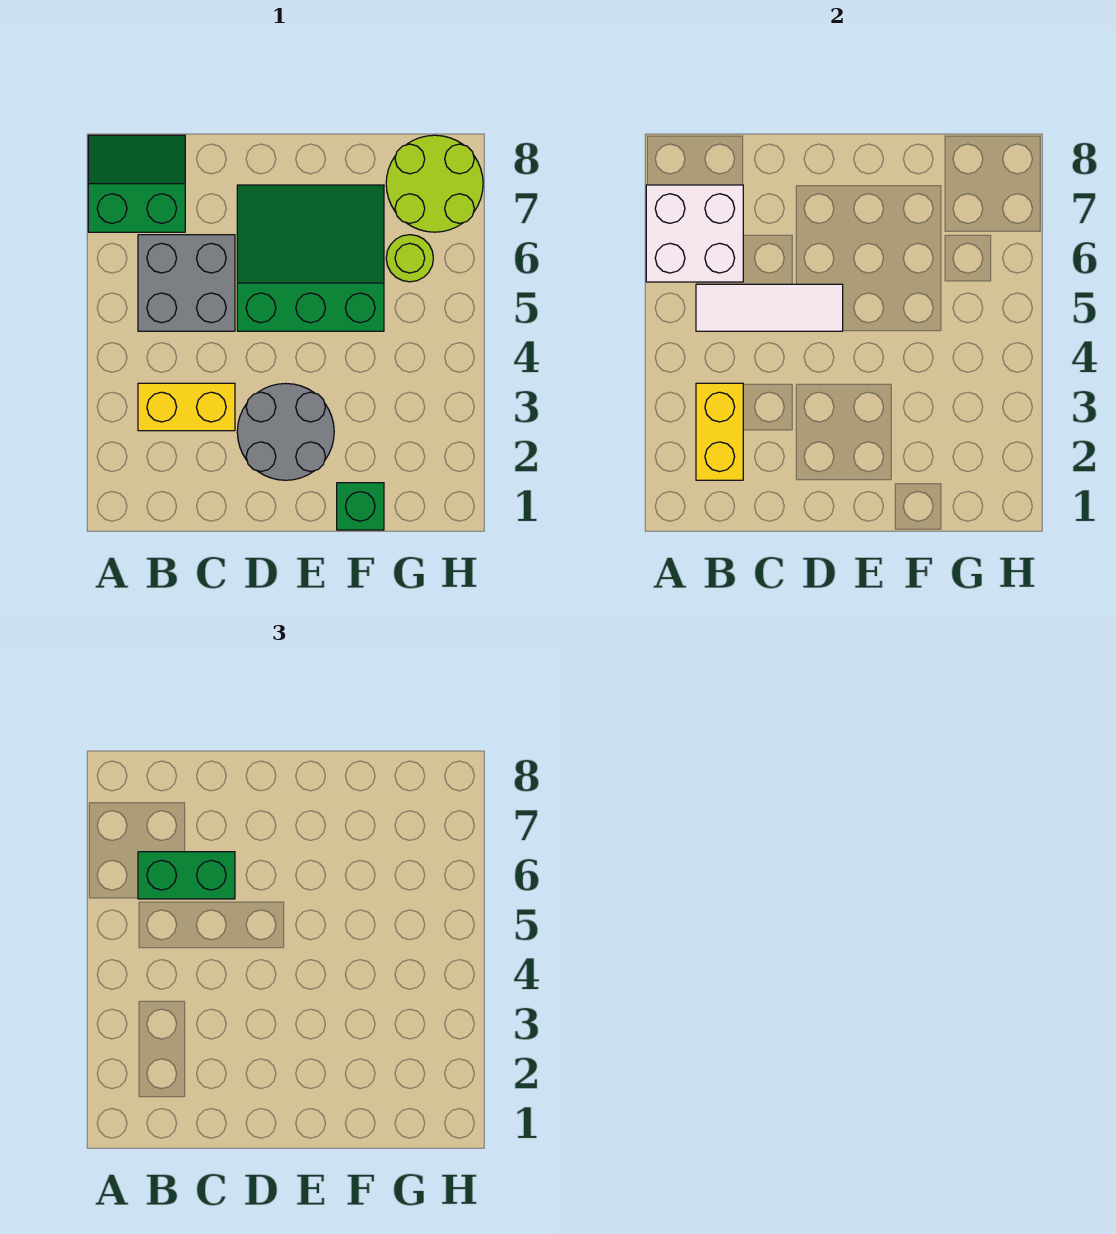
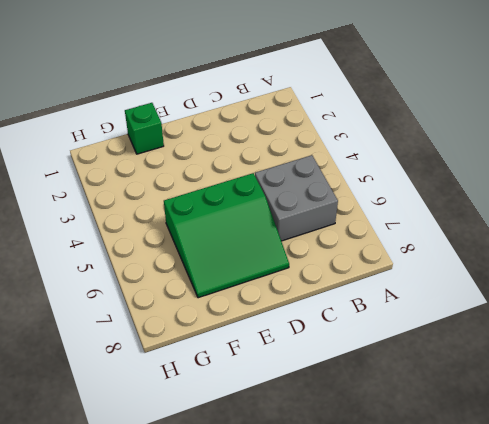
none -> green 2x2 slope [88,135,185,232]
none -> yellow 1x2 brick [138,383,235,431]
none -> grey 2x2 round brick [237,384,334,480]

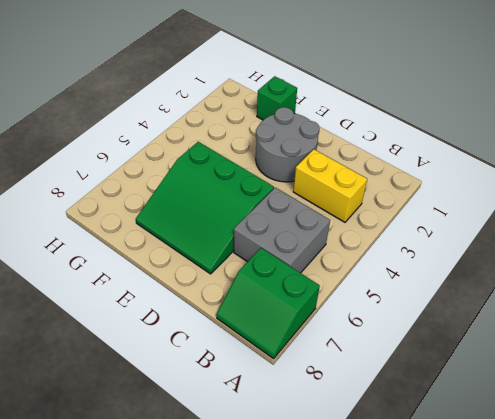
none -> lime 1x1 round brick [386,235,433,282]
none -> lime 2x2 round brick [386,135,483,232]
none -> white 2x2 brick [646,185,743,282]

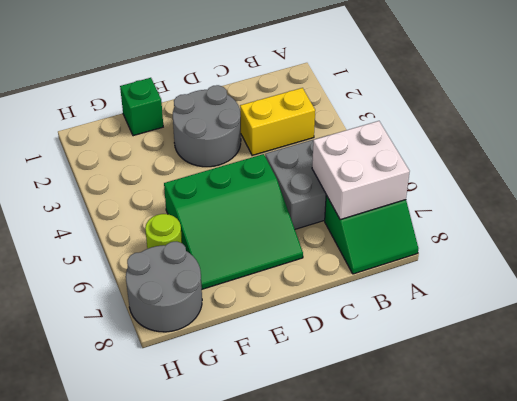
grey 2x2 round brick [126,242,202,332] -> lime 2x2 round brick [386,135,483,232]
none -> yellow 1x2 brick [696,383,743,480]
none -> white 1x3 tile [696,284,843,331]
none -> green 1x2 brick [138,852,235,899]

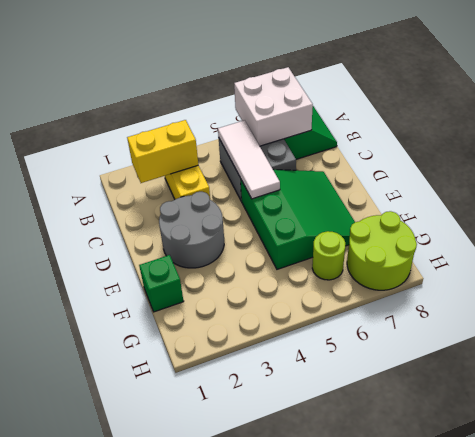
none -> green 1x2 brick [138,852,235,899]

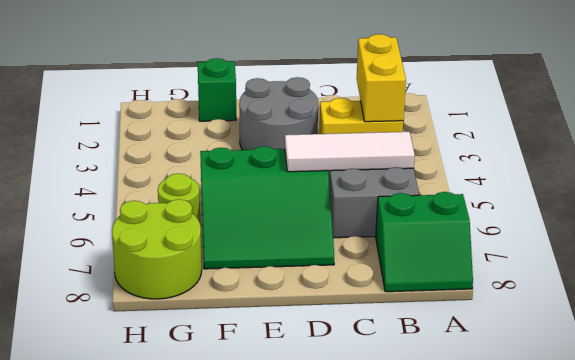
none -> white 2x2 brick [646,185,743,282]
none -> green 1x2 brick [138,852,235,899]

